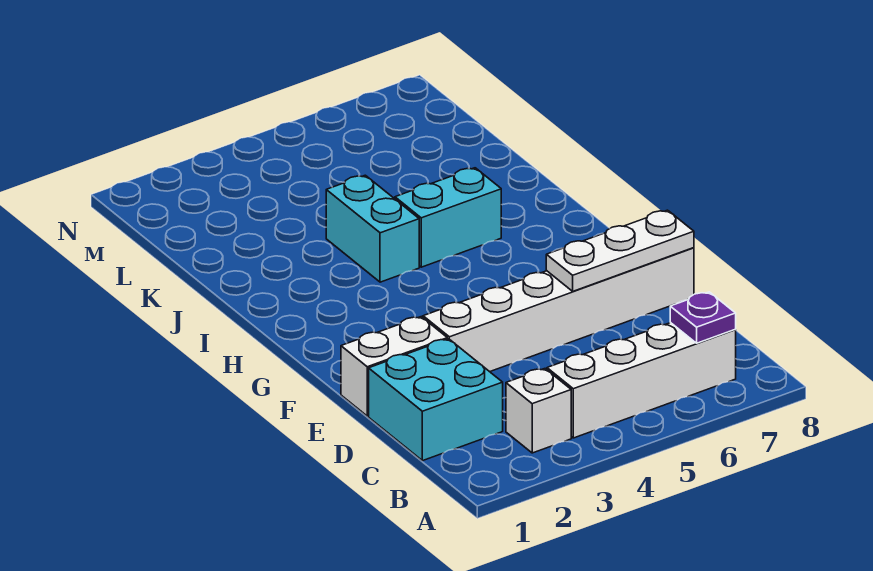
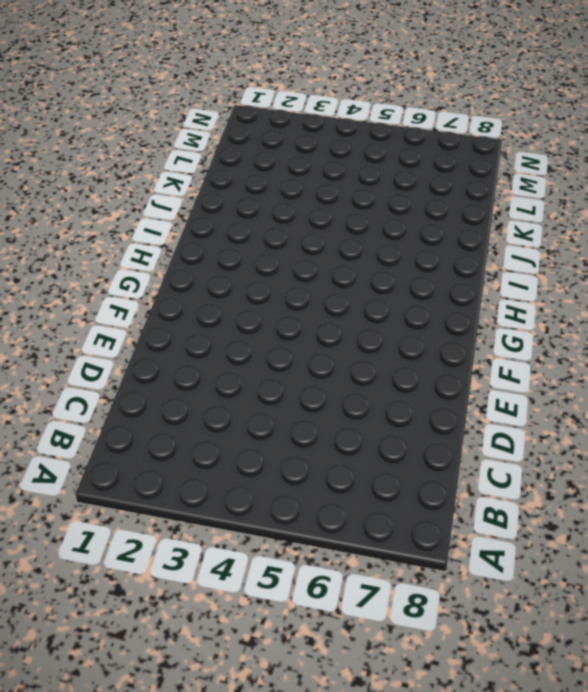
none -> white 1x1 brick [506,369,571,453]
none -> white 1x4 brick [547,323,736,438]

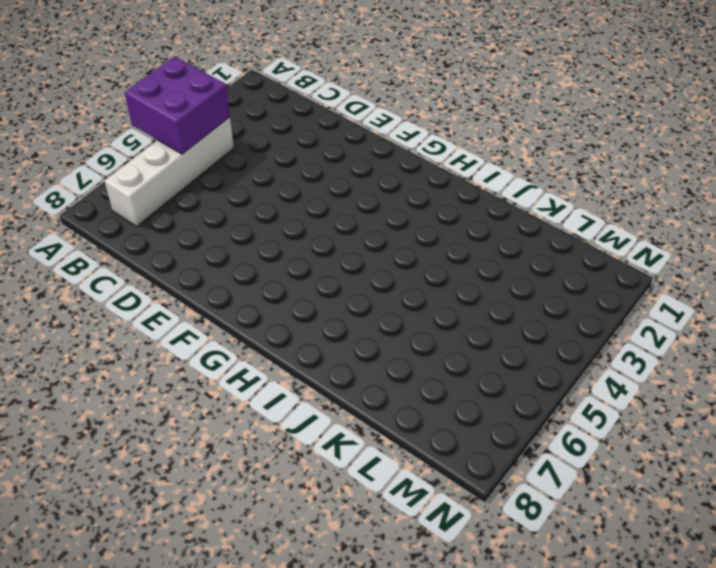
purple 2x2 brick [125,57,230,154] -> none
none -> white 1x1 brick [506,369,571,453]
none -> cyan 2x2 brick [369,339,503,461]

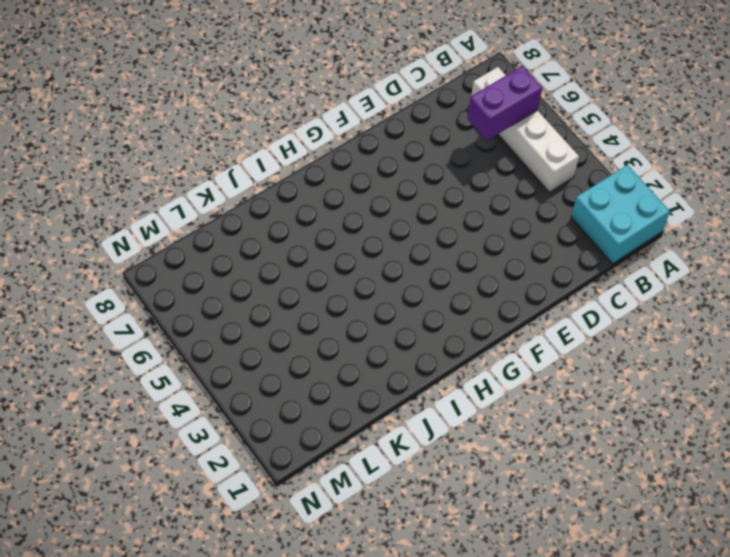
cyan 2x2 brick [571,165,670,264] -> cyan 2x2 brick moved to [369,339,503,461]
purple 1x2 brick [467,66,542,140] -> none
none -> white 1x1 brick [506,369,571,453]
none -> white 1x2 brick [341,317,447,416]

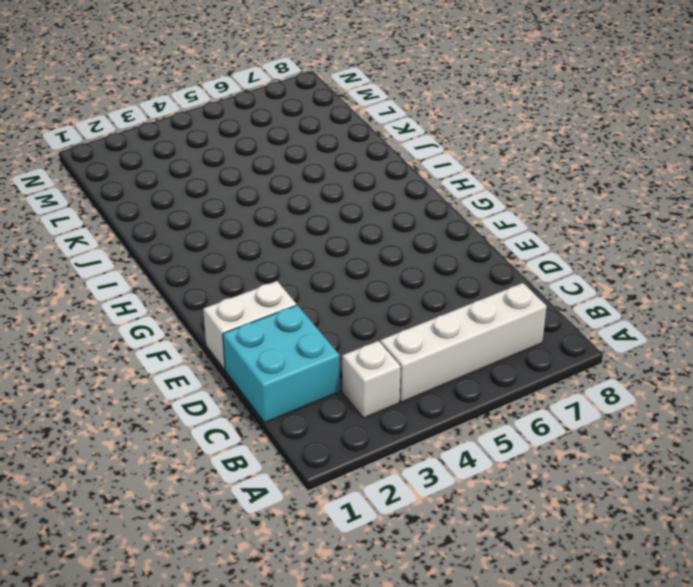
none -> white 1x6 brick [423,248,694,372]
none -> cyan 1x2 brick [326,175,419,282]

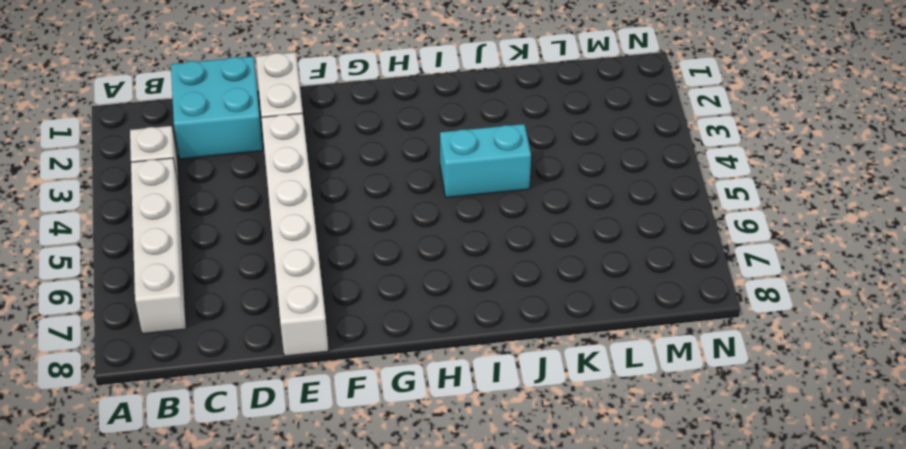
none -> cyan 1x2 brick [395,168,501,267]
none -> purple 1x1 plate [670,292,736,343]

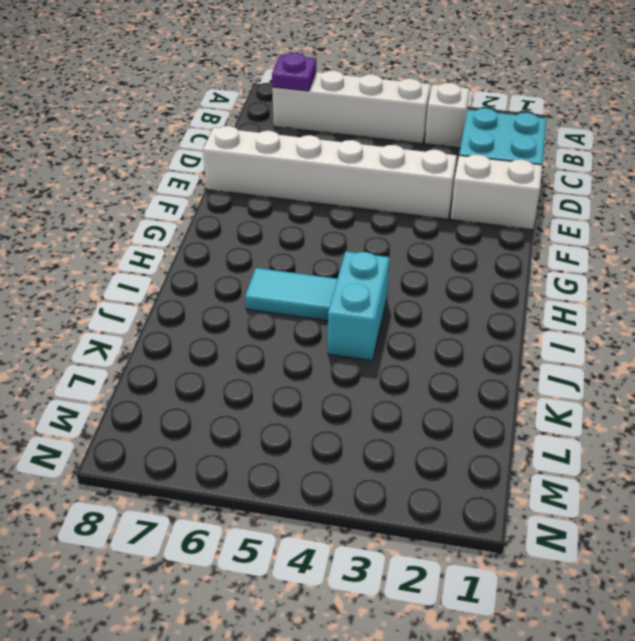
cyan 1x2 tile [245,268,337,321] -> cyan 1x2 brick [395,168,501,267]
none -> white 1x3 plate [546,210,694,291]

